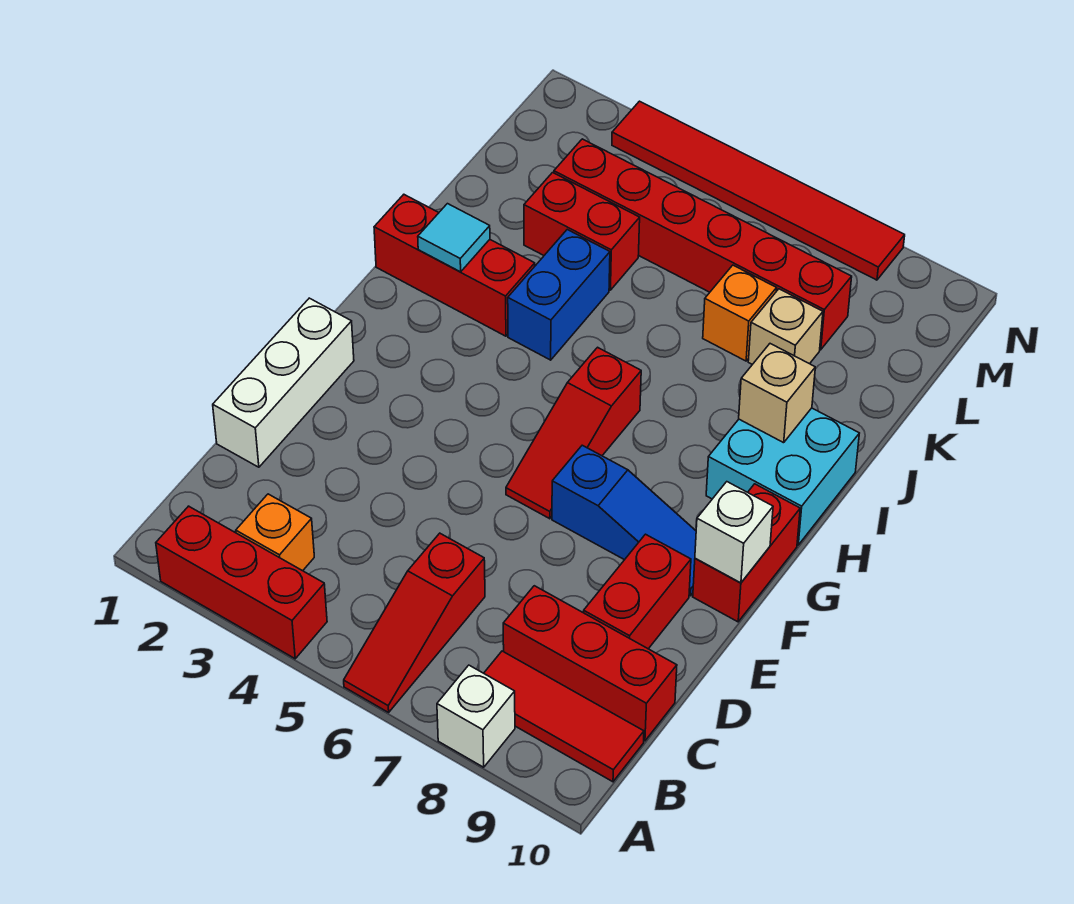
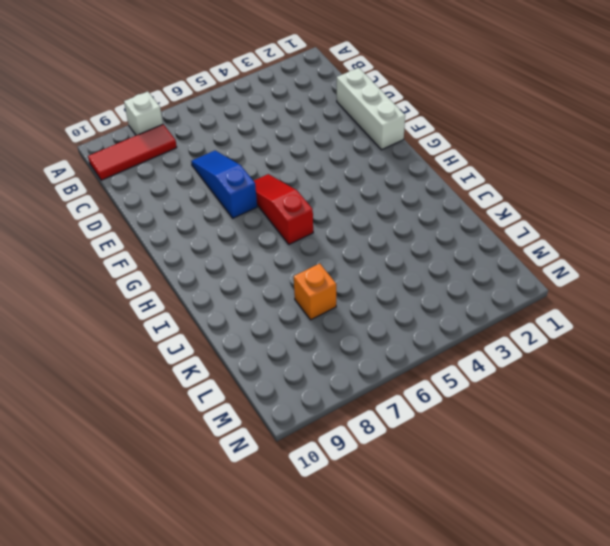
blue 1x3 slope [191,151,257,218] -> blue 1x3 slope turned to [552,445,696,596]
none -> red 1x3 brick [156,506,327,659]
none -> red 1x3 slope [344,533,485,712]
none -> orange 1x1 brick [236,494,314,571]

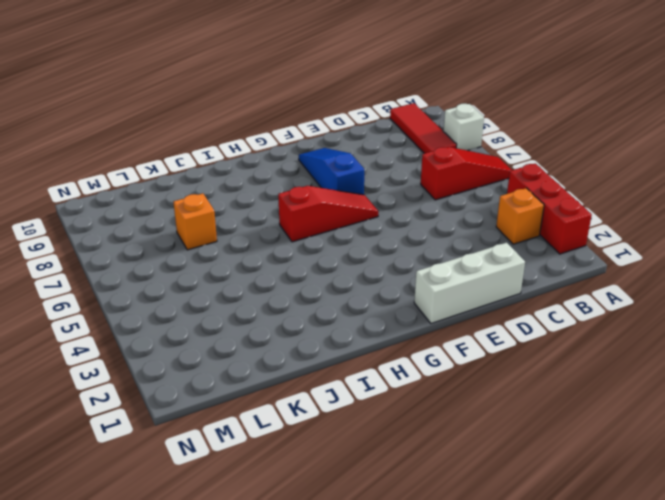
none -> red 1x3 brick [503,586,677,741]
none -> red 1x2 brick [584,534,691,649]
none -> red 1x2 brick [693,484,800,622]

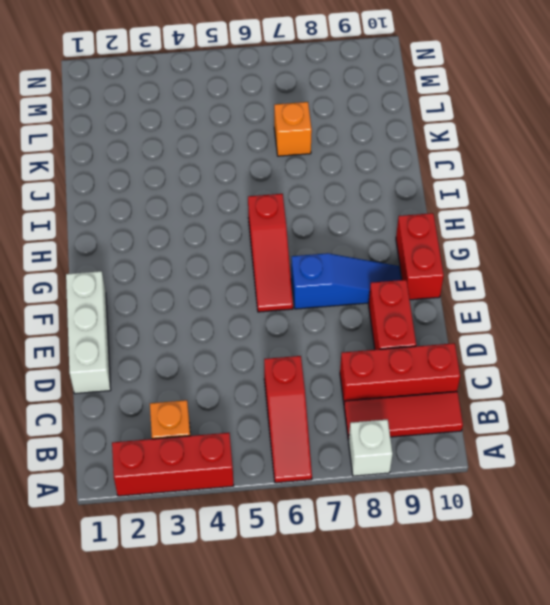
none -> cyan 2x2 brick [706,408,859,545]
none -> red 1x3 brick [374,195,535,336]
none -> blue 1x2 brick [508,230,610,360]

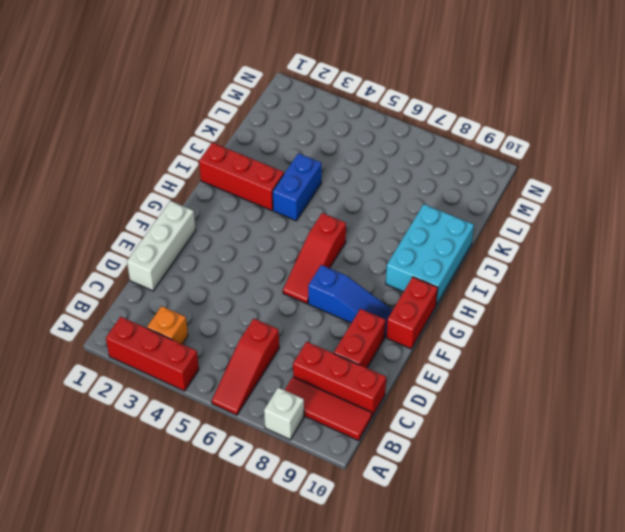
cyan 2x3 brick [386,204,474,305] -> cyan 2x2 brick [706,408,859,545]
none -> red 1x2 brick [524,173,640,290]
none -> orange 1x1 brick [703,265,777,361]
none -> tan 1x1 brick [748,289,823,364]

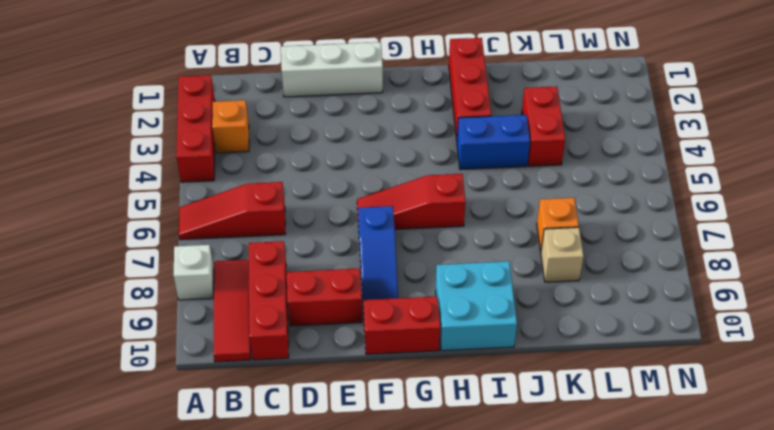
none -> red 1x6 brick [554,139,852,350]
none -> red 1x6 tile [612,101,905,280]
none -> white 1x1 brick [695,482,773,583]

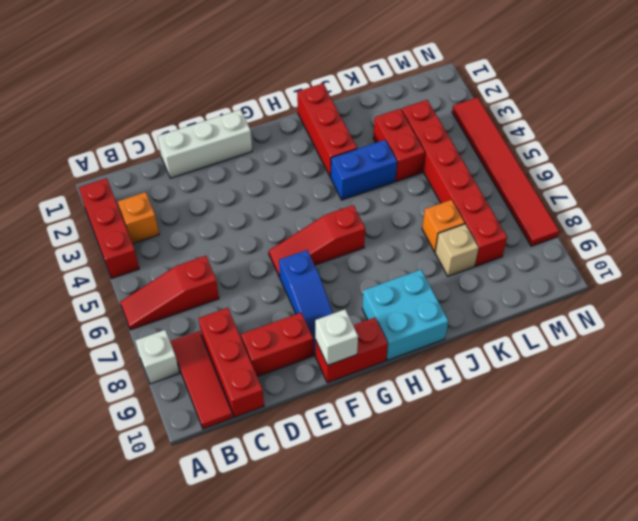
none -> cyan 1x1 tile [418,204,490,272]
none -> tan 1x1 brick [739,344,815,443]

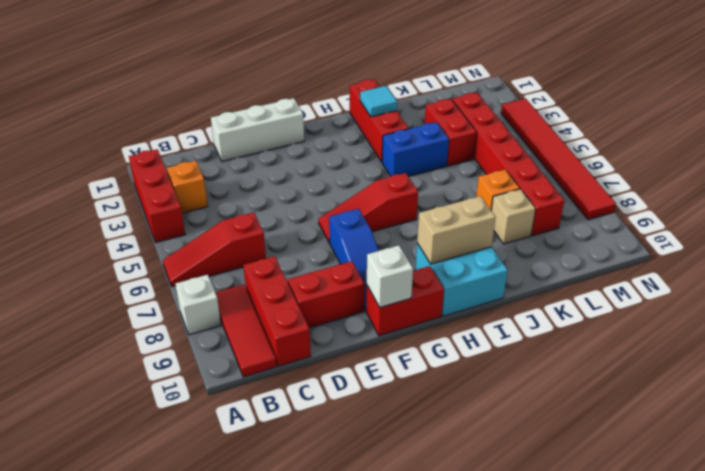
tan 1x2 brick [417,196,496,264] -> tan 1x1 brick [739,344,815,443]

